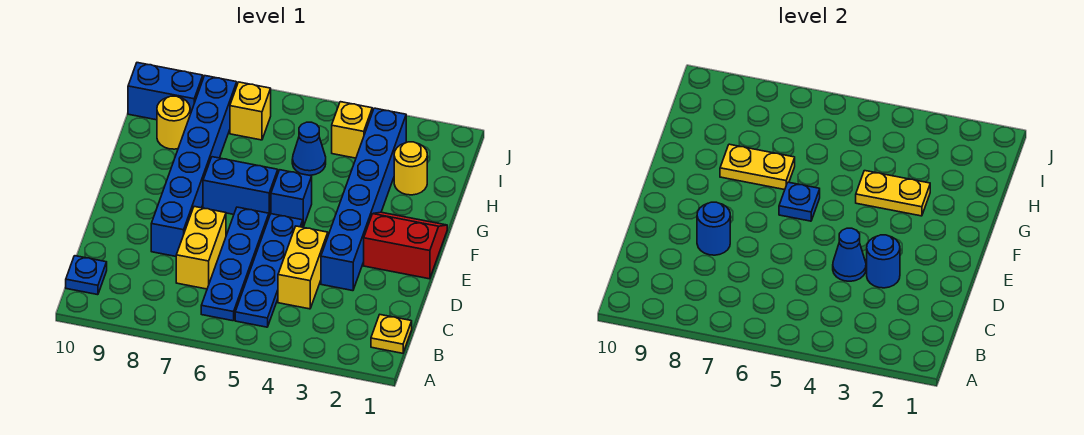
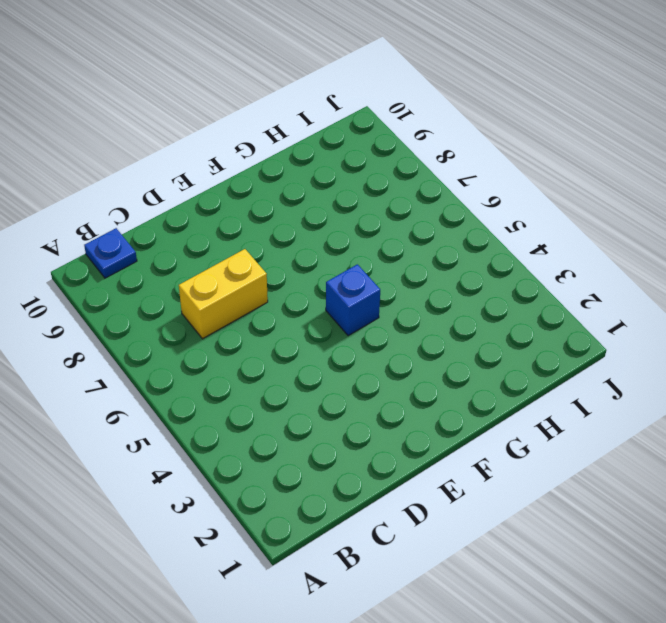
none -> yellow 1x1 plate [371,315,412,353]
none -> blue 1x4 plate [235,214,303,327]
none -> blue 1x4 plate [201,207,269,321]

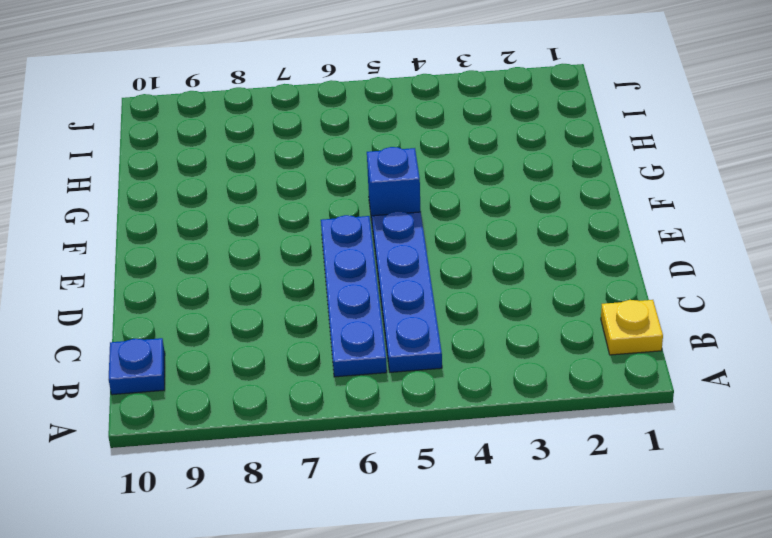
none -> yellow 1x2 brick [278,226,328,309]
none -> yellow 1x2 brick [176,207,226,289]
none -> blue 1x6 brick [321,108,406,291]

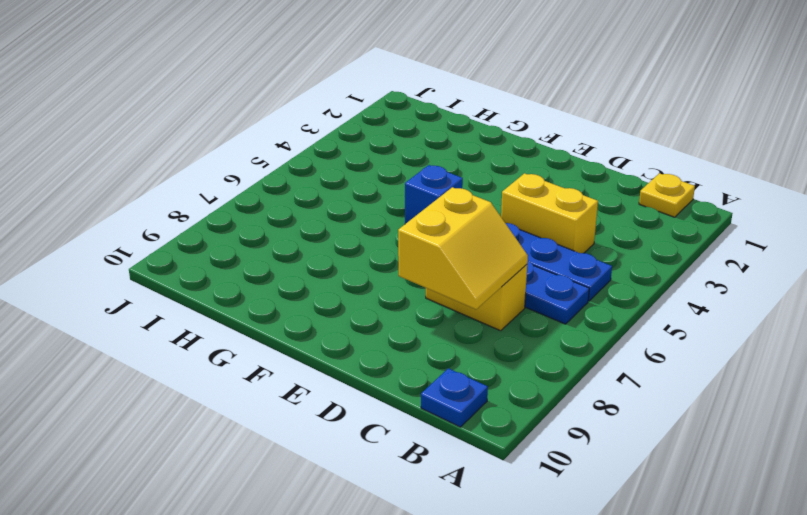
yellow 2x2 slope [398,187,528,309] -> blue 1x1 round brick [697,202,730,255]
none -> blue 1x6 brick [321,108,406,291]
none -> blue 1x6 brick [151,76,237,256]
none -> red 2x2 slope [364,212,447,279]

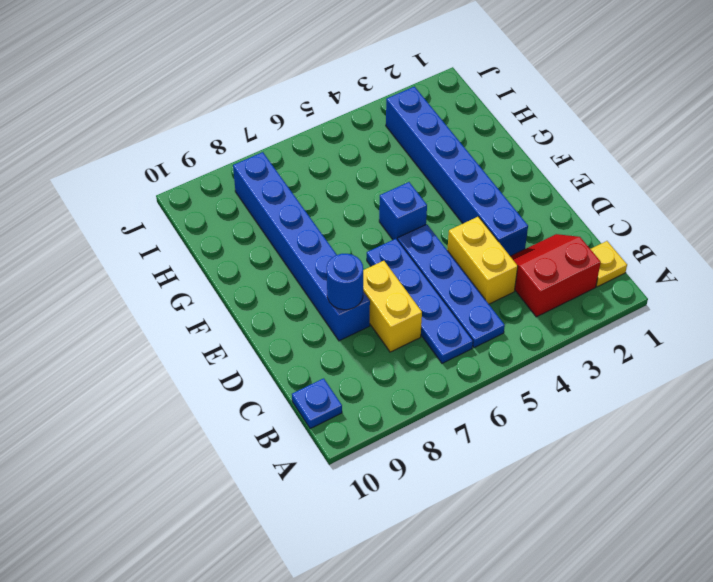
red 2x2 slope [510,234,601,317] -> red 2x2 slope moved to [364,212,447,279]
none -> blue 1x2 brick [203,157,278,216]
none -> yellow 1x1 round brick [394,142,427,195]
none -> blue 1x1 cone [292,122,326,175]

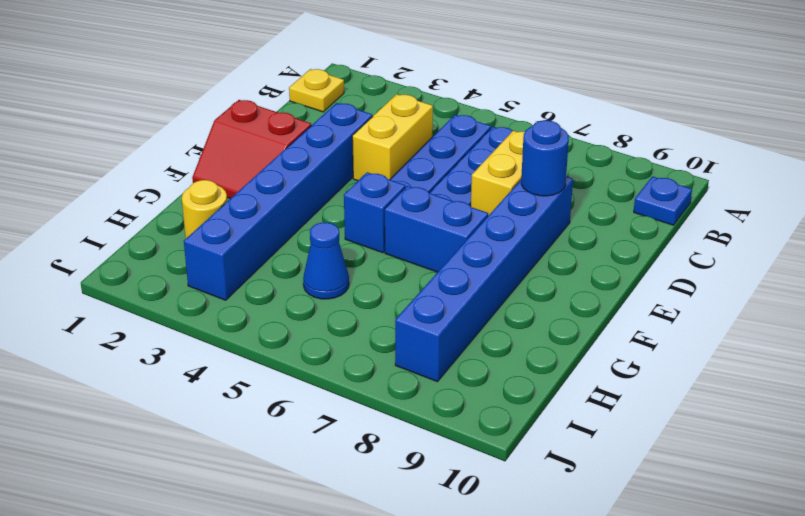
none -> yellow 1x1 round brick [157,96,190,149]
none -> yellow 1x1 brick [332,102,372,158]
none -> yellow 1x1 brick [230,82,271,140]

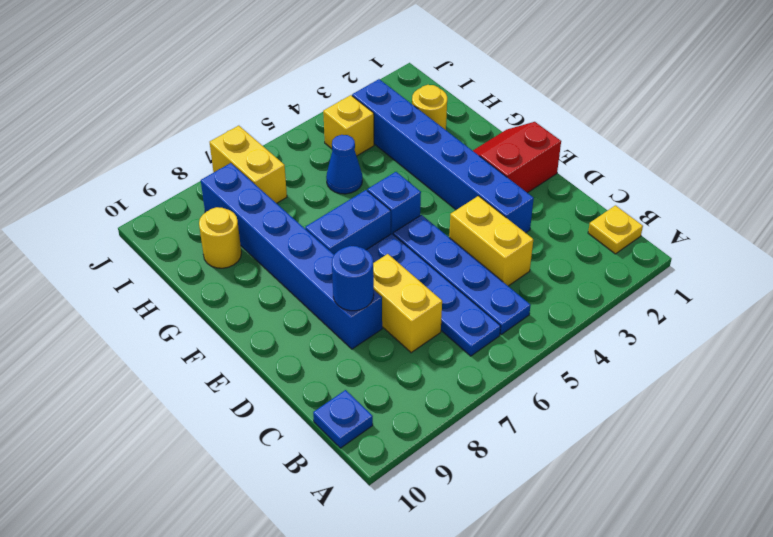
yellow 1x2 brick [210,126,287,203] -> yellow 1x1 brick [230,82,271,140]
none -> blue 1x2 brick [128,63,203,120]
none -> blue 1x1 round brick [867,235,900,288]
none -> blue 1x1 cone [833,228,866,281]

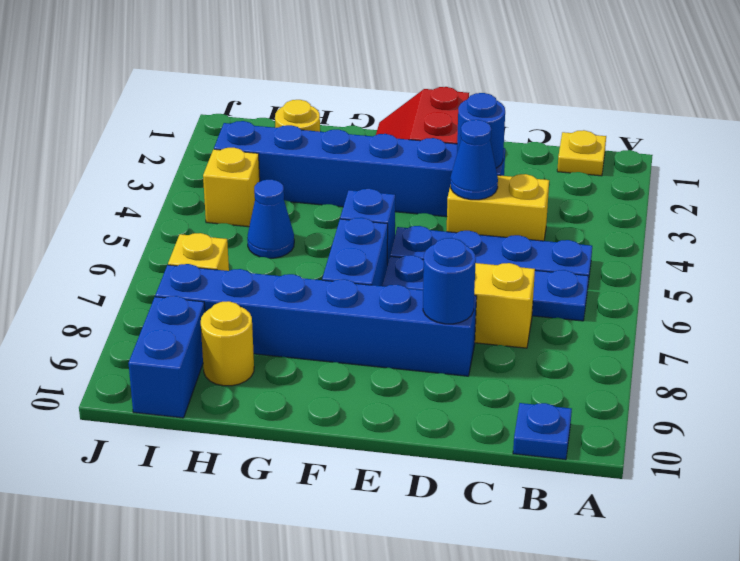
none -> blue 1x1 plate [779,182,820,221]
none -> yellow 1x2 plate [856,171,930,216]
none -> yellow 1x2 plate [720,144,795,190]

